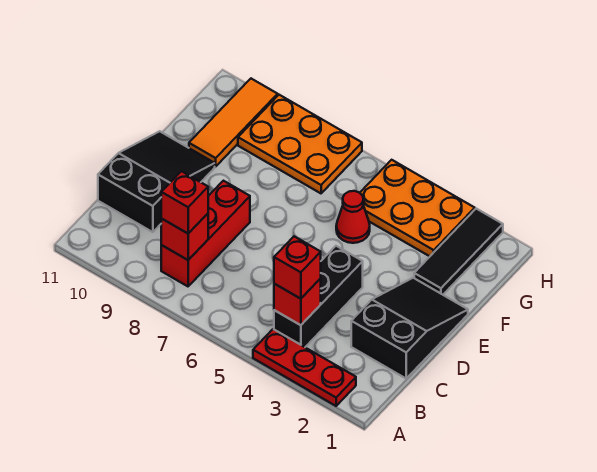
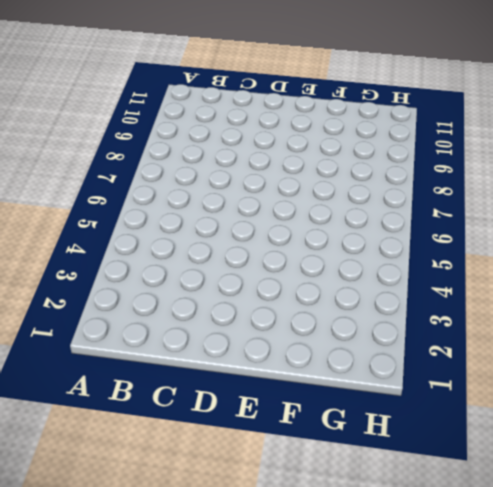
none -> red 1x3 plate [253,329,356,406]
none -> black 1x3 brick [274,246,363,347]
none -> red 1x3 brick [161,181,250,286]

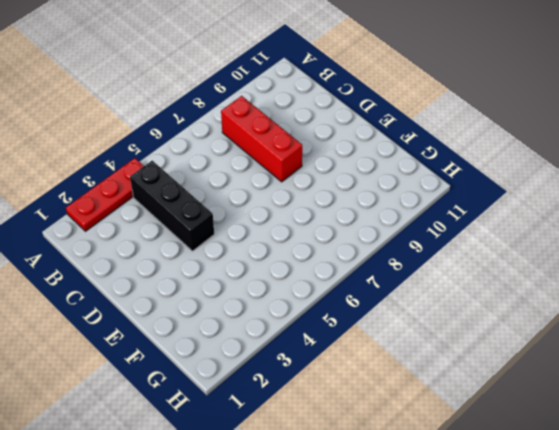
none -> black 2x3 slope [351,278,468,378]
none -> black 2x3 slope [98,131,215,232]
none -> black 1x3 tile [414,209,503,295]

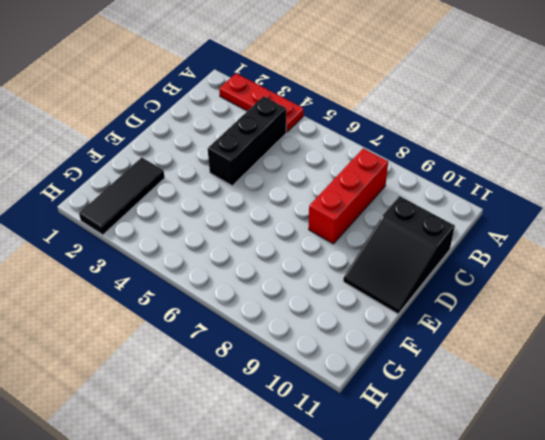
none -> black 2x3 slope [351,278,468,378]
none -> red 1x1 cone [336,191,370,243]
none -> orange 1x3 tile [189,79,278,166]

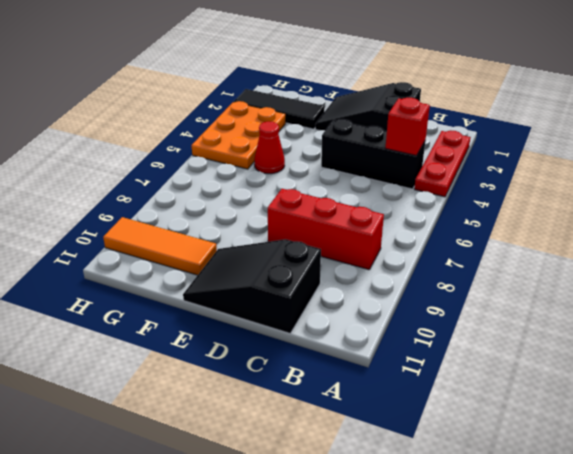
none -> orange 2x3 plate [238,95,362,193]
none -> red 1x1 brick [161,214,208,260]
none -> red 1x1 brick [274,236,321,299]

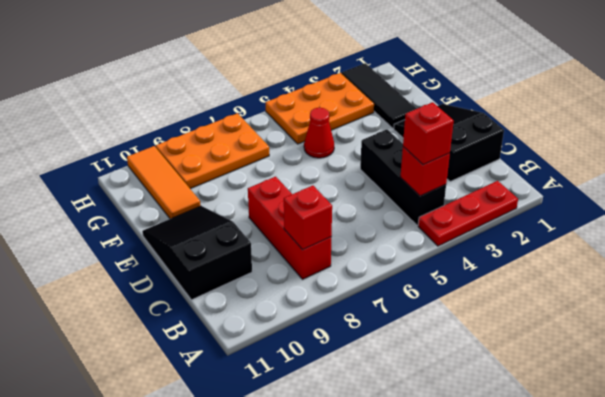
none -> red 1x1 brick [161,171,208,233]

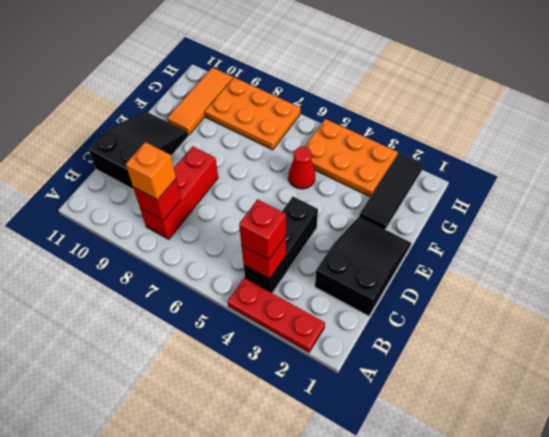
orange 1x1 brick [126,142,176,200] -> red 1x1 brick [161,171,208,233]

